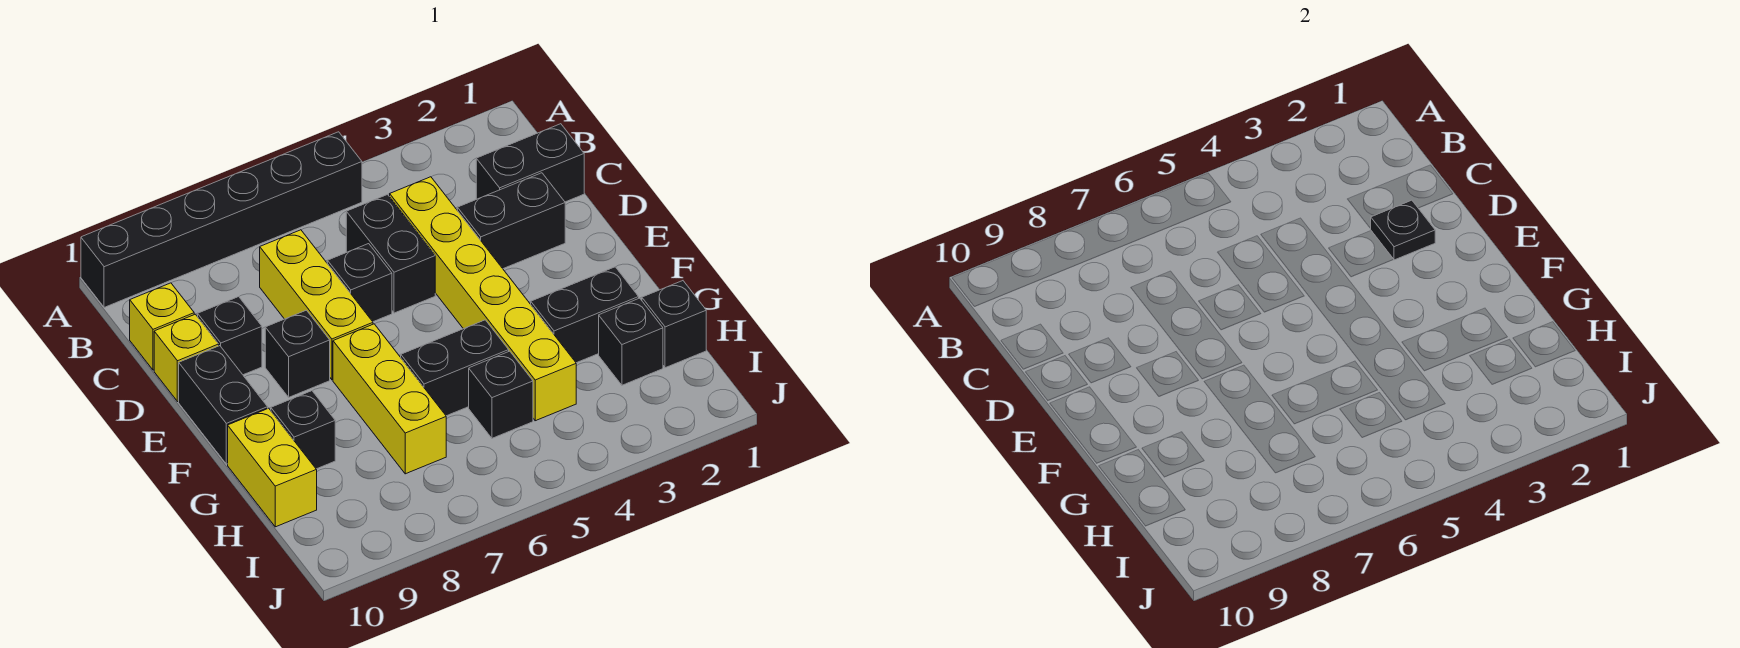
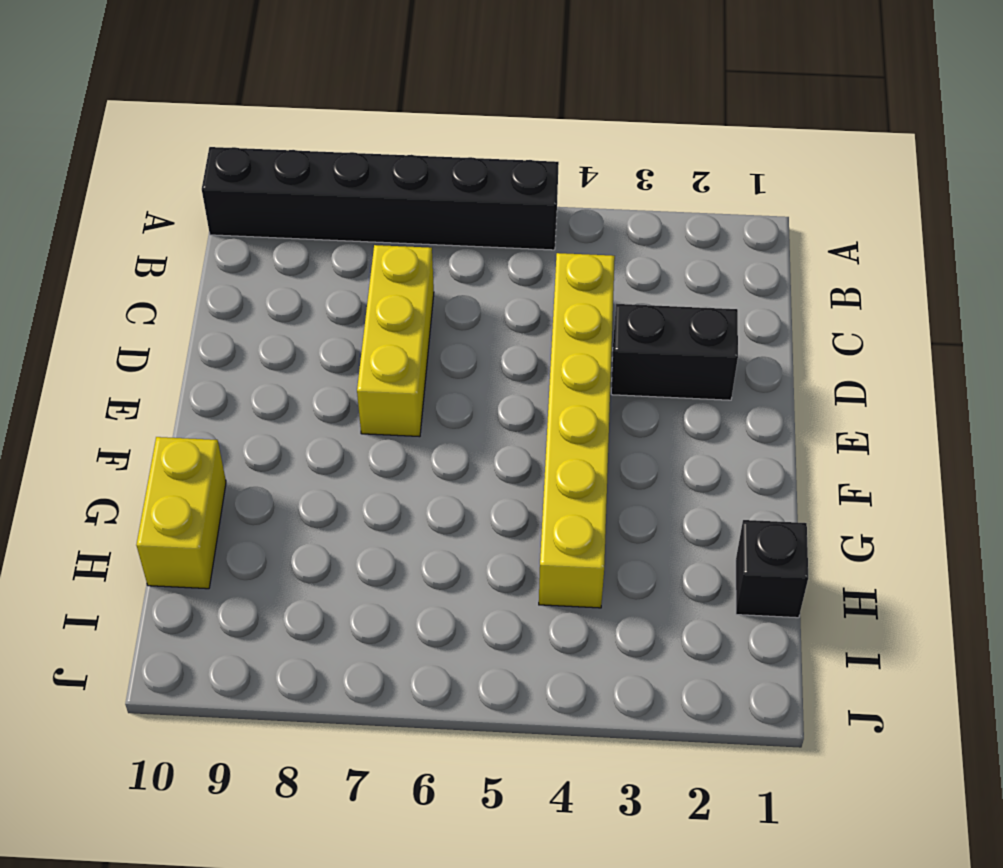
none -> black 1x2 brick [476,124,584,202]
none -> black 1x2 brick [346,195,435,313]
none -> yellow 1x1 brick [130,283,194,370]

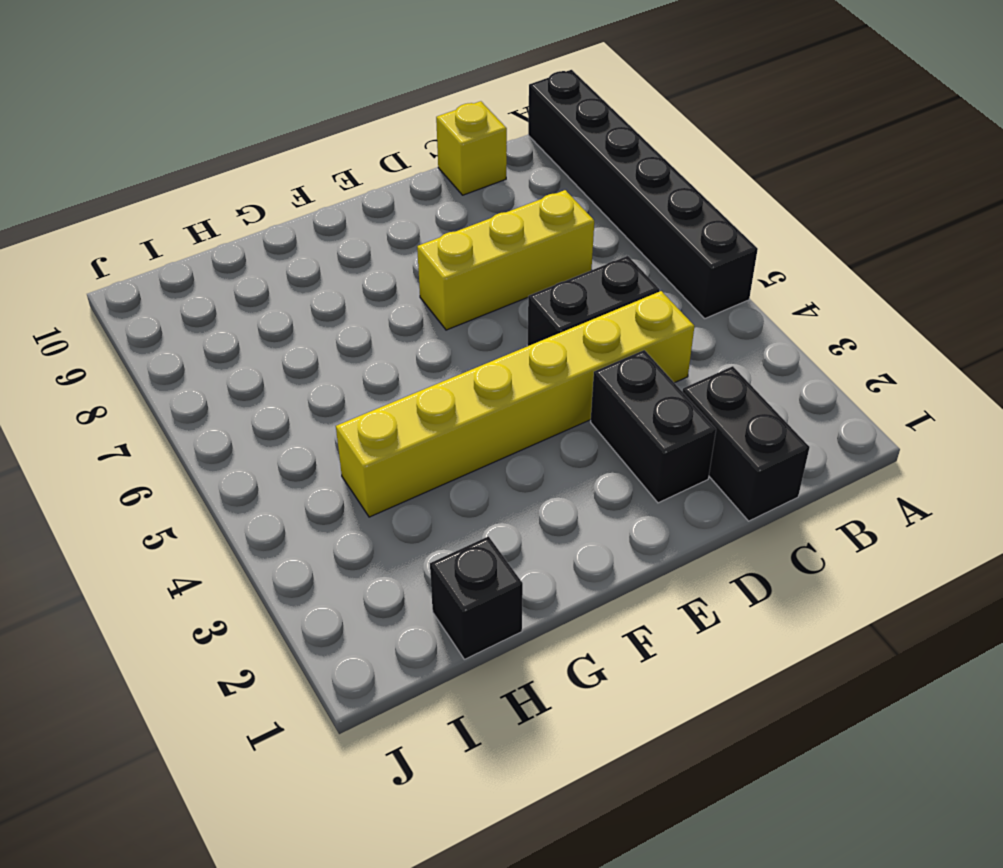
none -> black 1x1 brick [327,244,392,322]
none -> black 1x1 brick [198,297,262,375]
none -> yellow 1x1 brick [154,314,219,402]

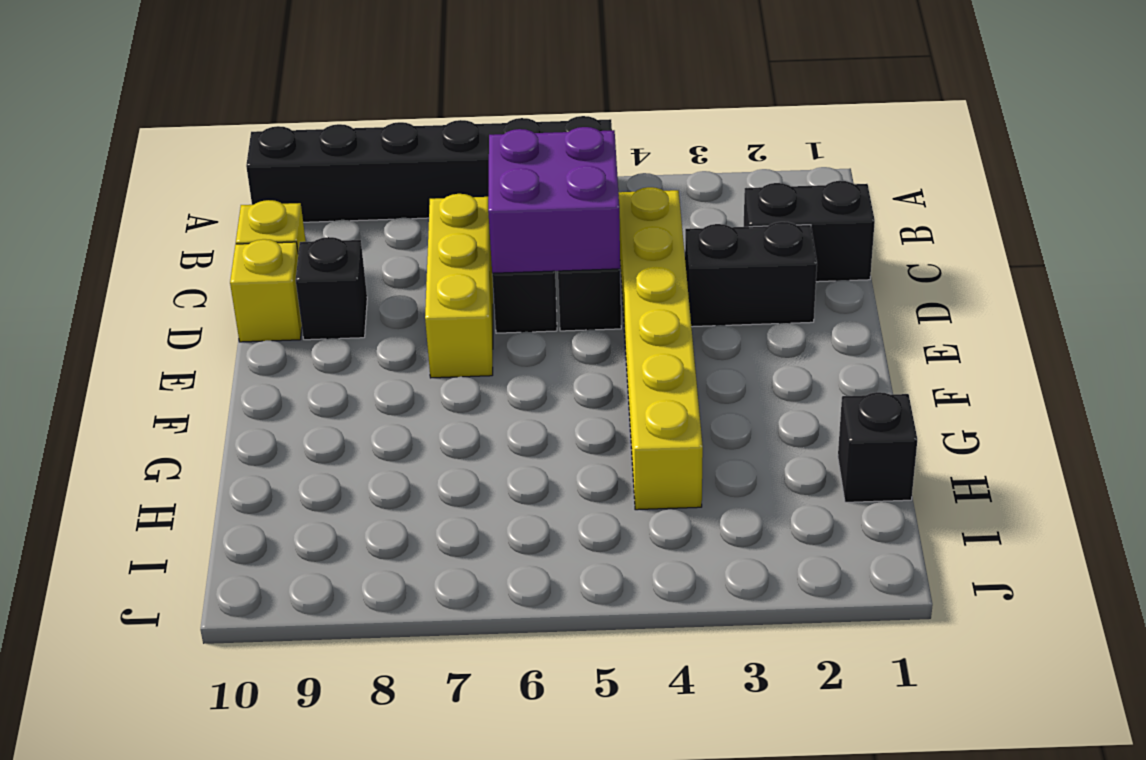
purple 2x2 brick [488,127,620,273] -> none
none -> black 1x1 brick [265,310,330,397]
none -> black 1x2 brick [179,346,268,464]
none -> yellow 1x3 brick [333,324,446,474]

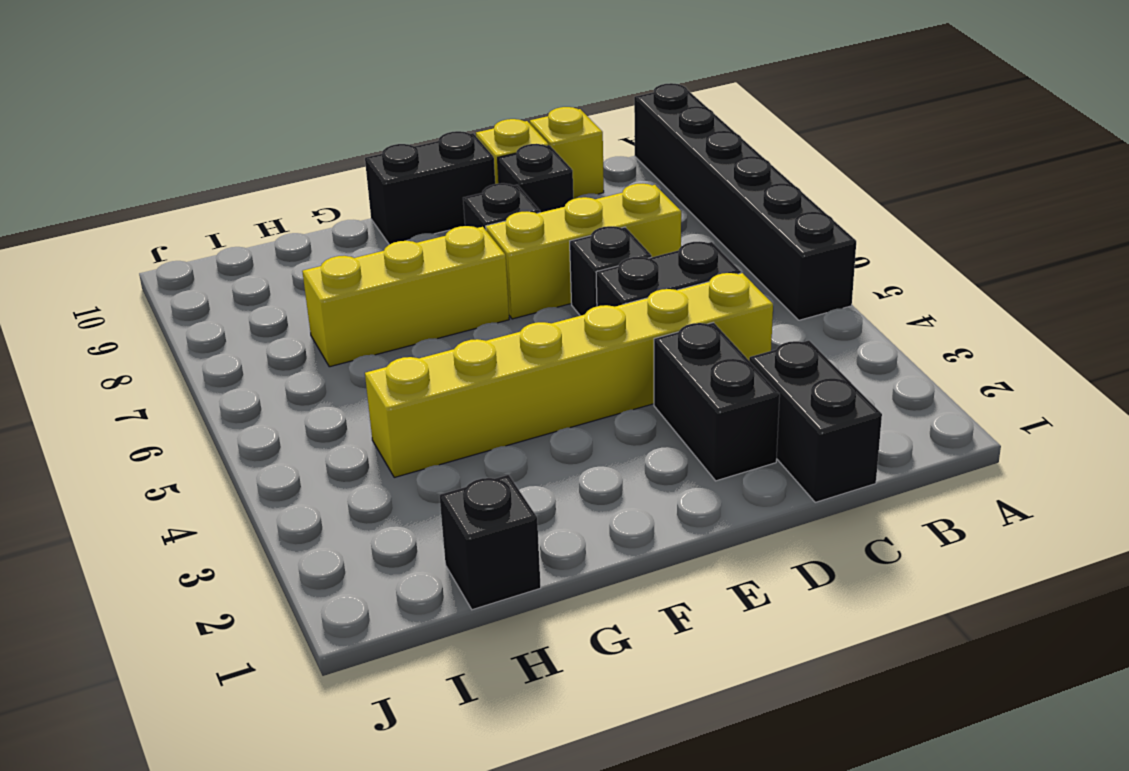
none -> black 1x2 brick [531,267,639,363]
none -> black 1x2 brick [401,320,509,416]
none -> black 1x1 brick [271,391,335,469]

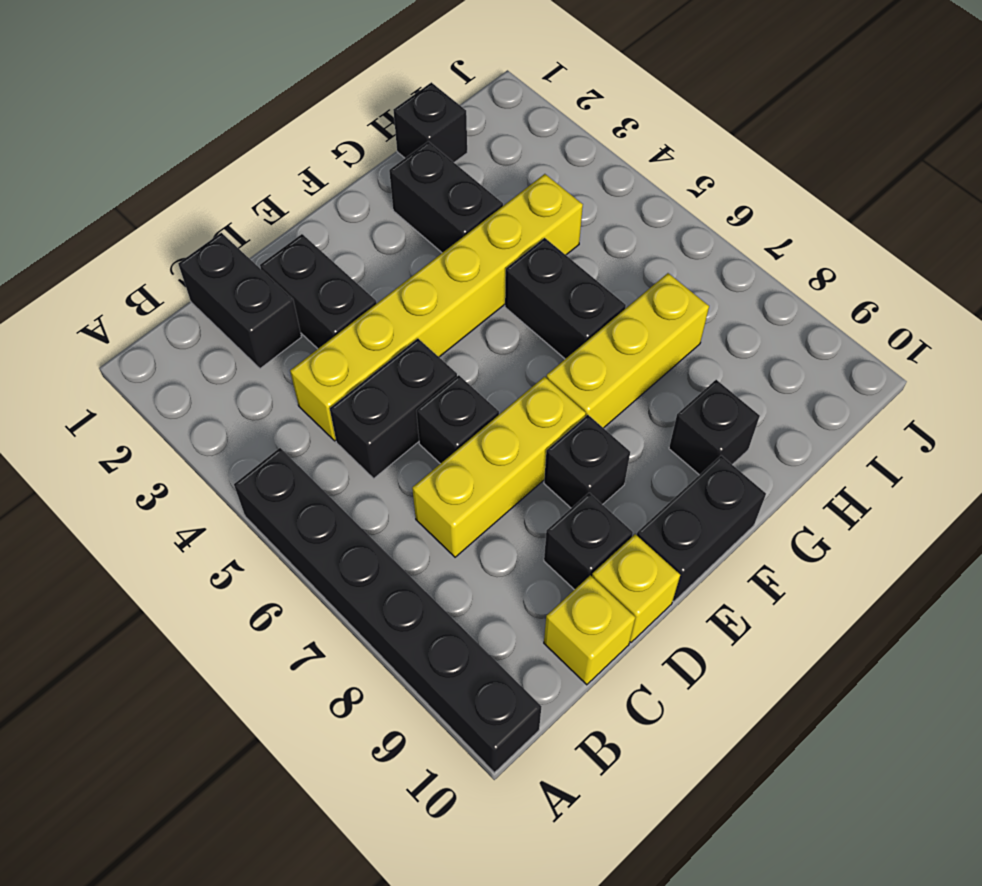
none -> yellow 1x2 brick [228,408,317,527]
none -> black 1x1 brick [599,298,663,385]
none -> black 1x1 brick [469,351,533,438]

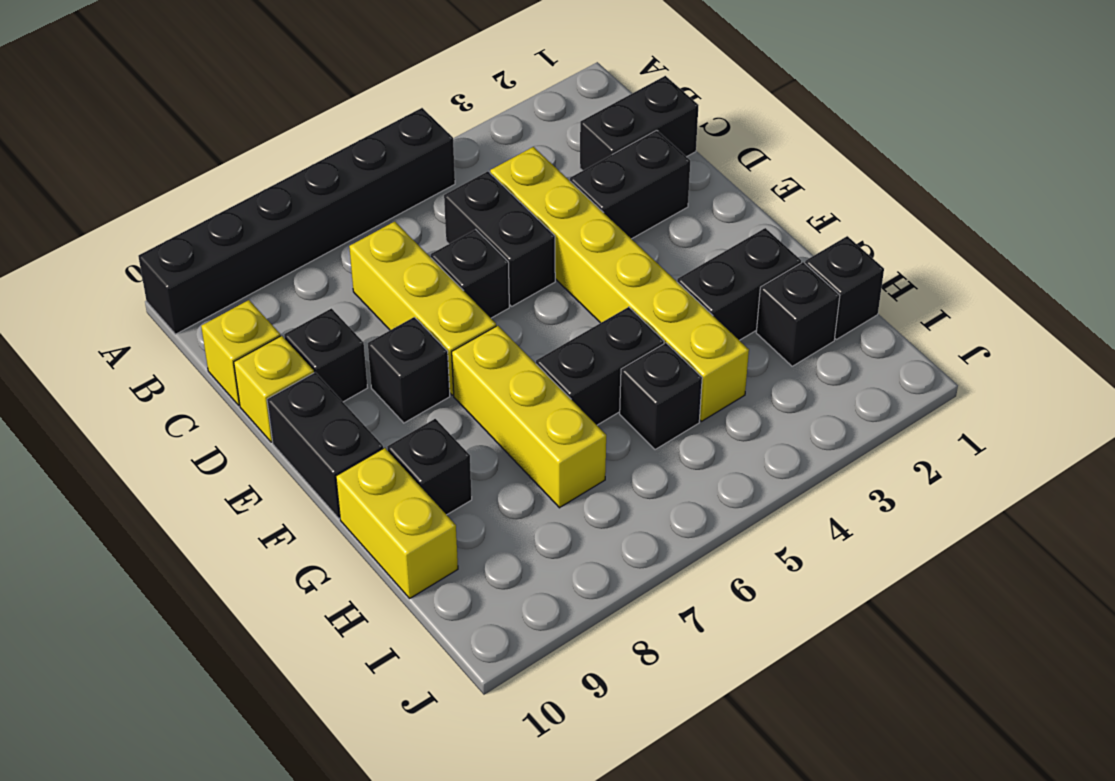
none -> black 1x1 plate [1370,200,1435,260]

